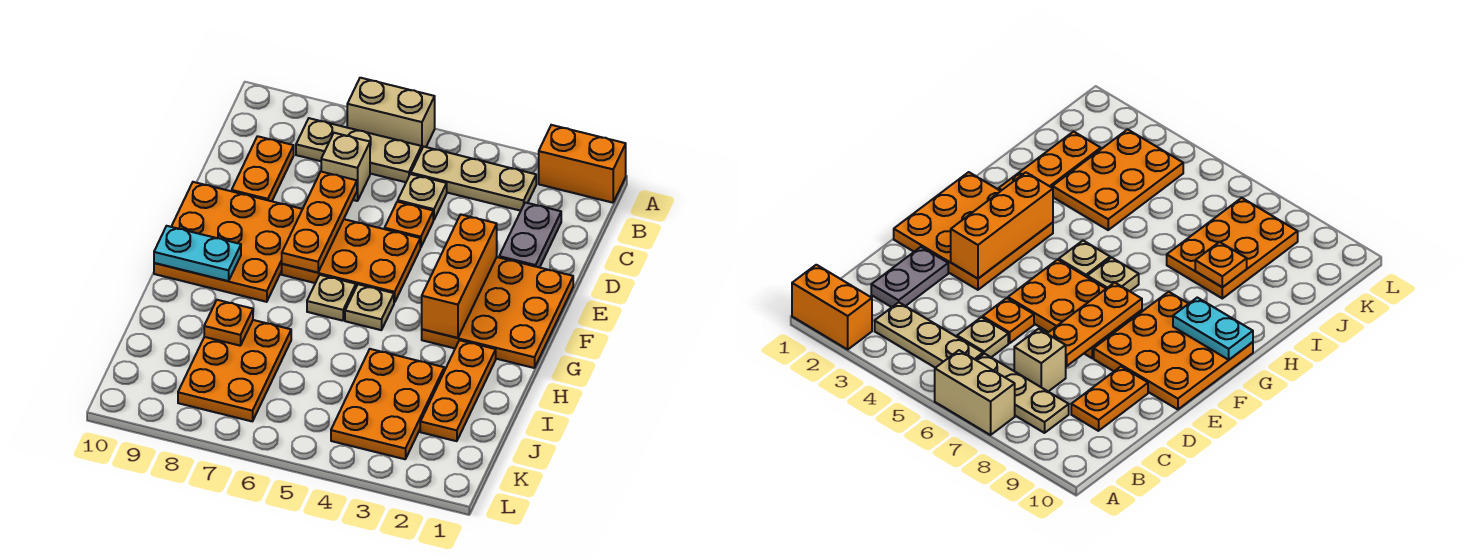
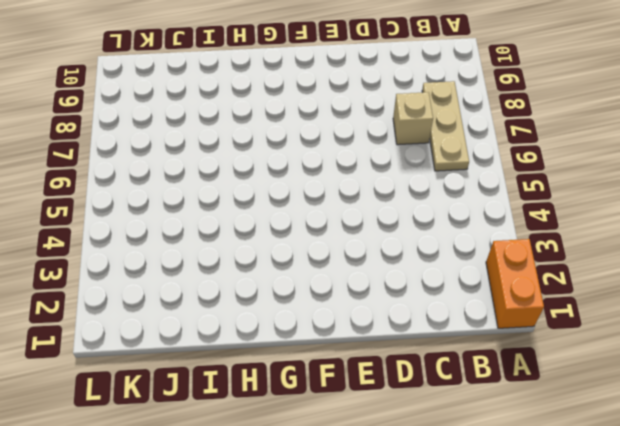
none -> tan 1x2 brick [347,78,435,150]
none -> tan 1x3 plate [411,147,536,211]
none -> grey 1x2 plate [499,203,561,268]

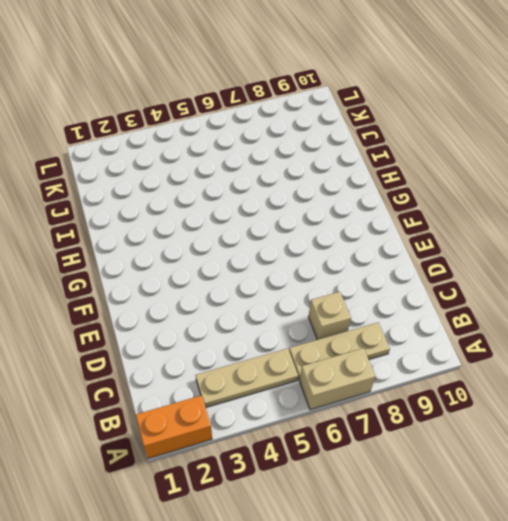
none -> grey 1x2 plate [499,203,561,268]
none -> tan 1x1 plate [398,174,447,220]
none -> orange 1x2 plate [232,136,294,201]

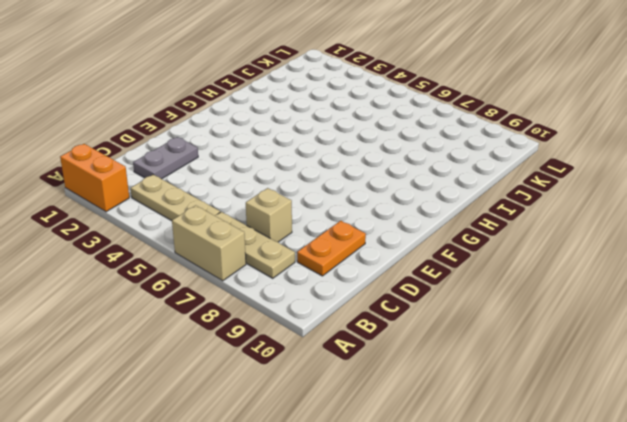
none -> tan 1x1 plate [398,174,447,220]
none -> orange 1x1 plate [385,202,433,248]
none -> orange 3x3 plate [422,257,573,368]

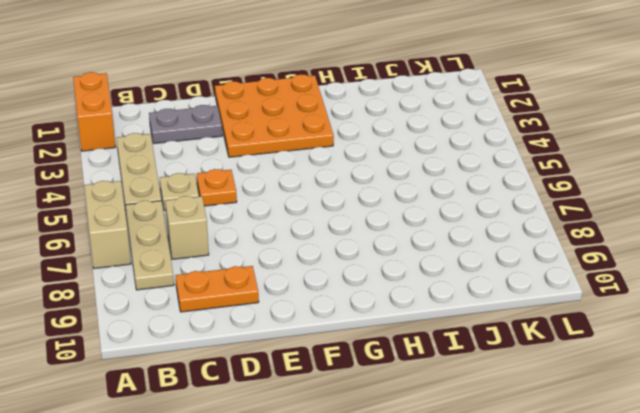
none -> orange 2x3 plate [282,219,420,303]
none -> orange 3x3 plate [154,182,302,302]
none -> tan 1x1 plate [345,284,394,330]

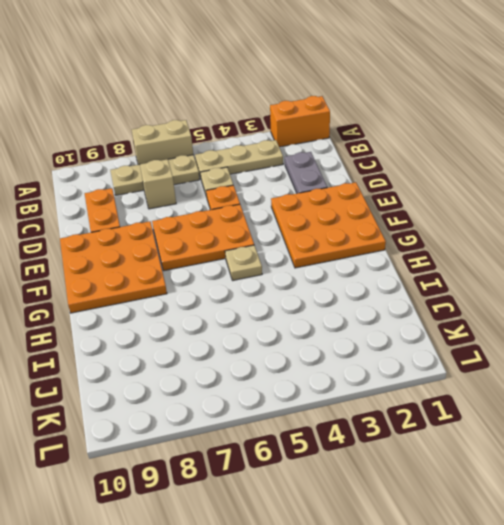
none -> tan 1x1 plate [307,275,356,321]
none -> orange 1x3 plate [420,340,496,441]
none -> orange 2x3 plate [331,349,444,459]

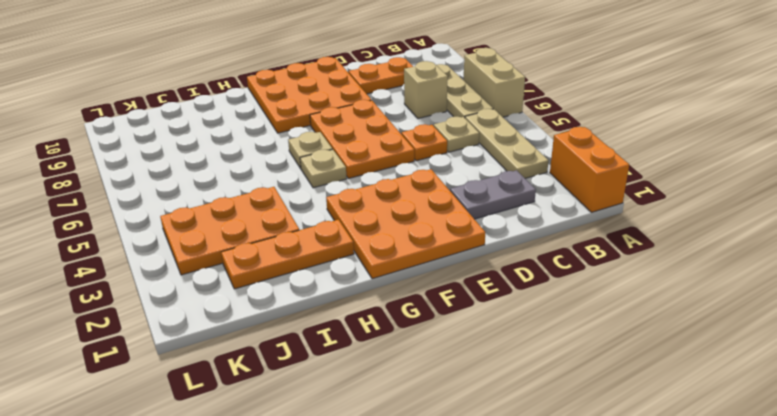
none -> orange 2x3 plate [178,320,291,421]
none -> orange 1x3 plate [282,172,357,273]
none -> orange 1x3 brick [422,214,497,338]

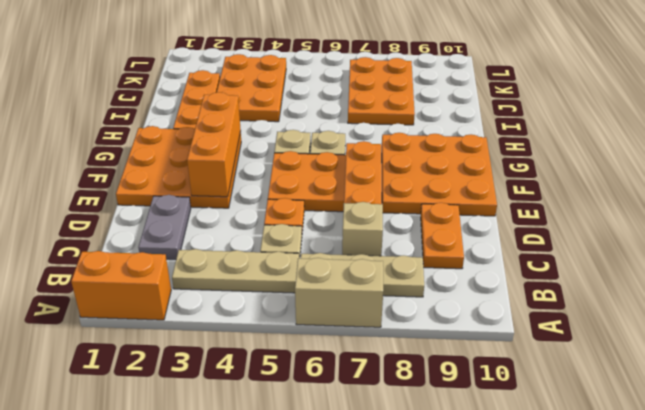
none -> cyan 1x2 plate [154,226,241,281]
none -> orange 1x1 plate [204,300,253,346]

